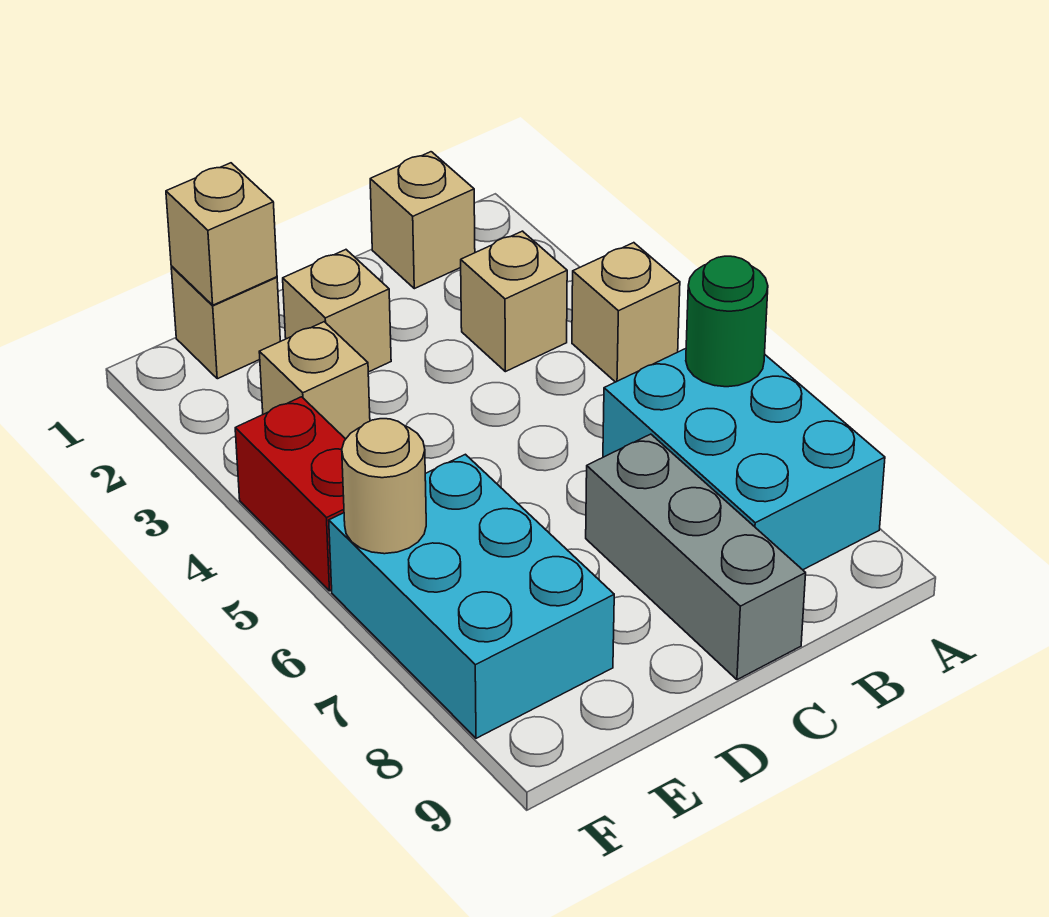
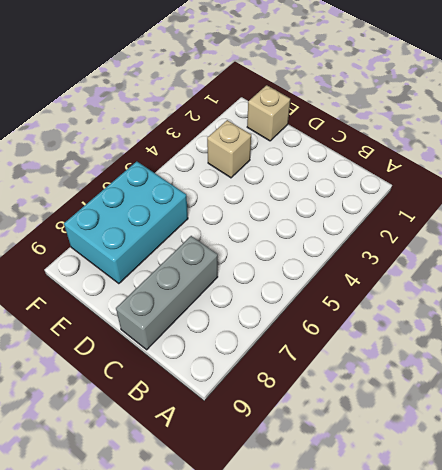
none -> tan 1x1 brick [572,243,680,382]
none -> cyan 2x3 brick [603,349,885,570]
none -> tan 1x1 brick [370,152,475,289]

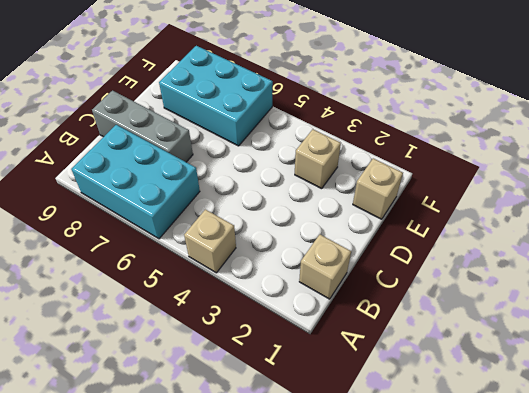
none -> tan 1x1 brick [461,231,567,372]
none -> tan 1x1 brick [283,250,391,372]
none -> red 1x2 brick [235,397,345,591]

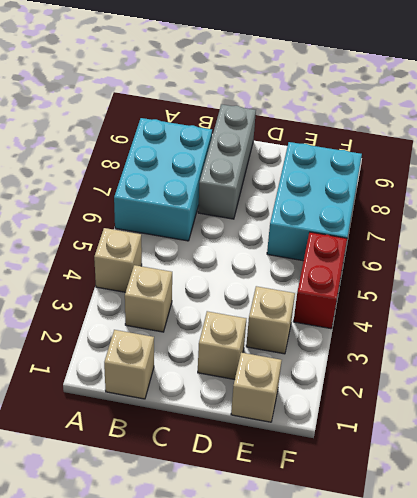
none -> green 1x1 round brick [686,256,768,387]
none -> tan 1x1 brick [166,163,277,305]
none -> tan 1x1 round brick [342,419,426,554]

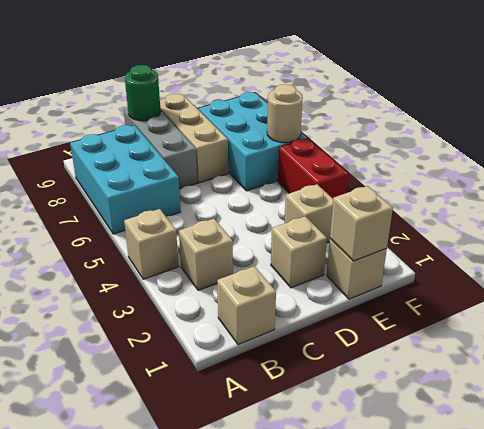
green 1x1 round brick [125,65,161,121] -> green 1x1 round brick moved to [686,256,768,387]
tan 1x3 brick [160,94,228,183] -> none

